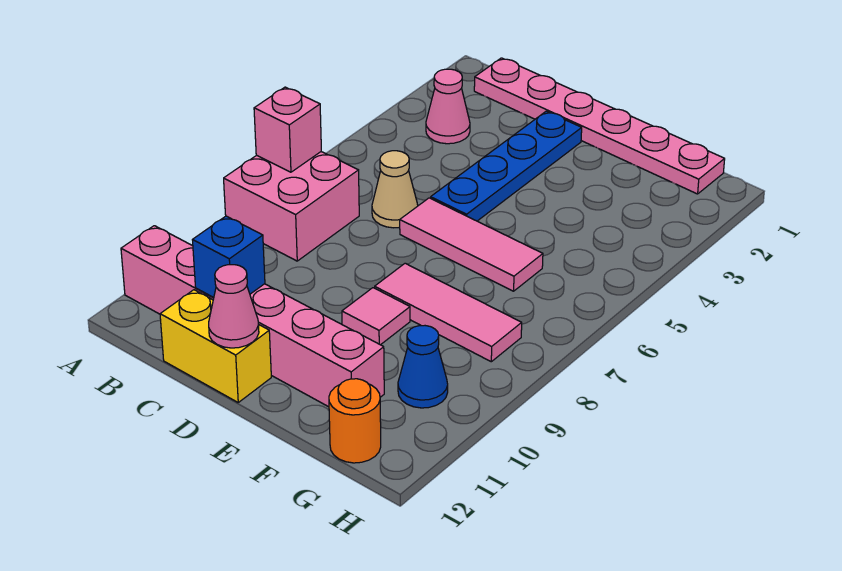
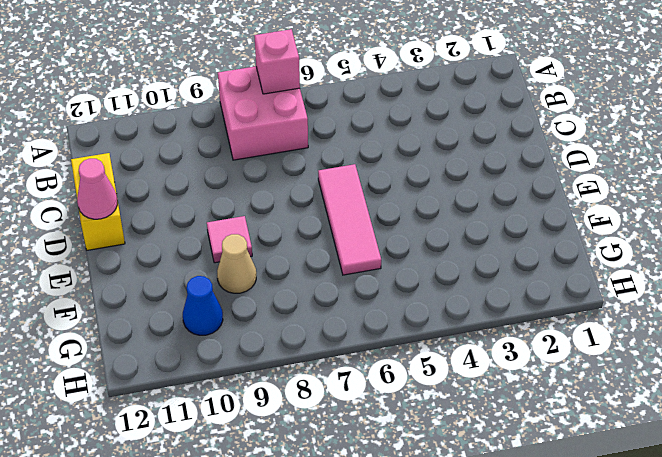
tan 1x1 cone [217,234,256,293] -> tan 1x1 cone moved to [372,151,418,228]
none -> pink 1x6 brick [121,226,384,407]
none -> pink 1x6 plate [474,58,725,194]
none -> pink 1x1 cone [426,69,470,144]

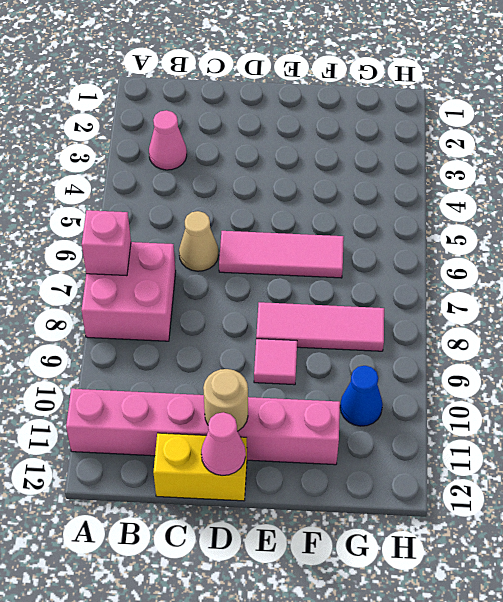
tan 1x1 round brick [203,369,248,431] -> none
none -> pink 1x6 plate [474,58,725,194]
none -> blue 1x4 plate [431,111,582,221]
none -> orange 1x1 round brick [329,379,381,463]

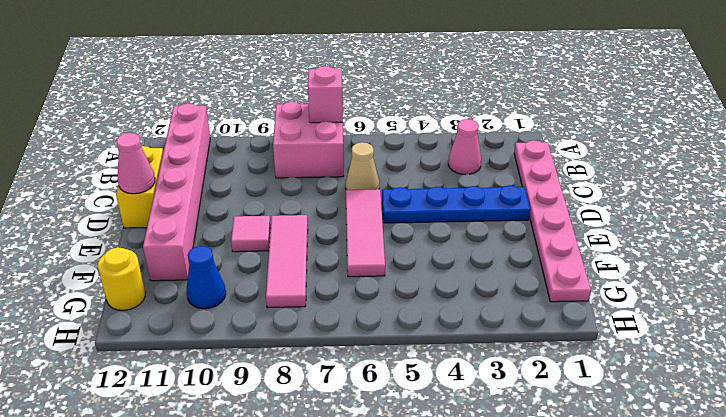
yellow 1x1 round brick [98,247,145,310] -> orange 1x1 round brick [329,379,381,463]
none -> blue 1x1 brick [193,216,265,298]

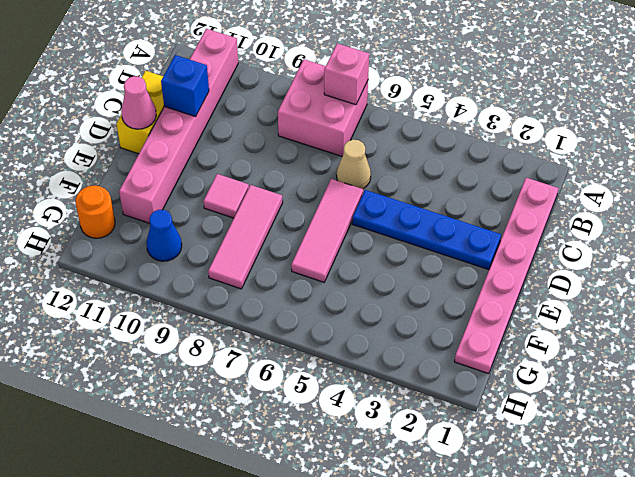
none -> pink 1x1 cone [426,69,470,144]

